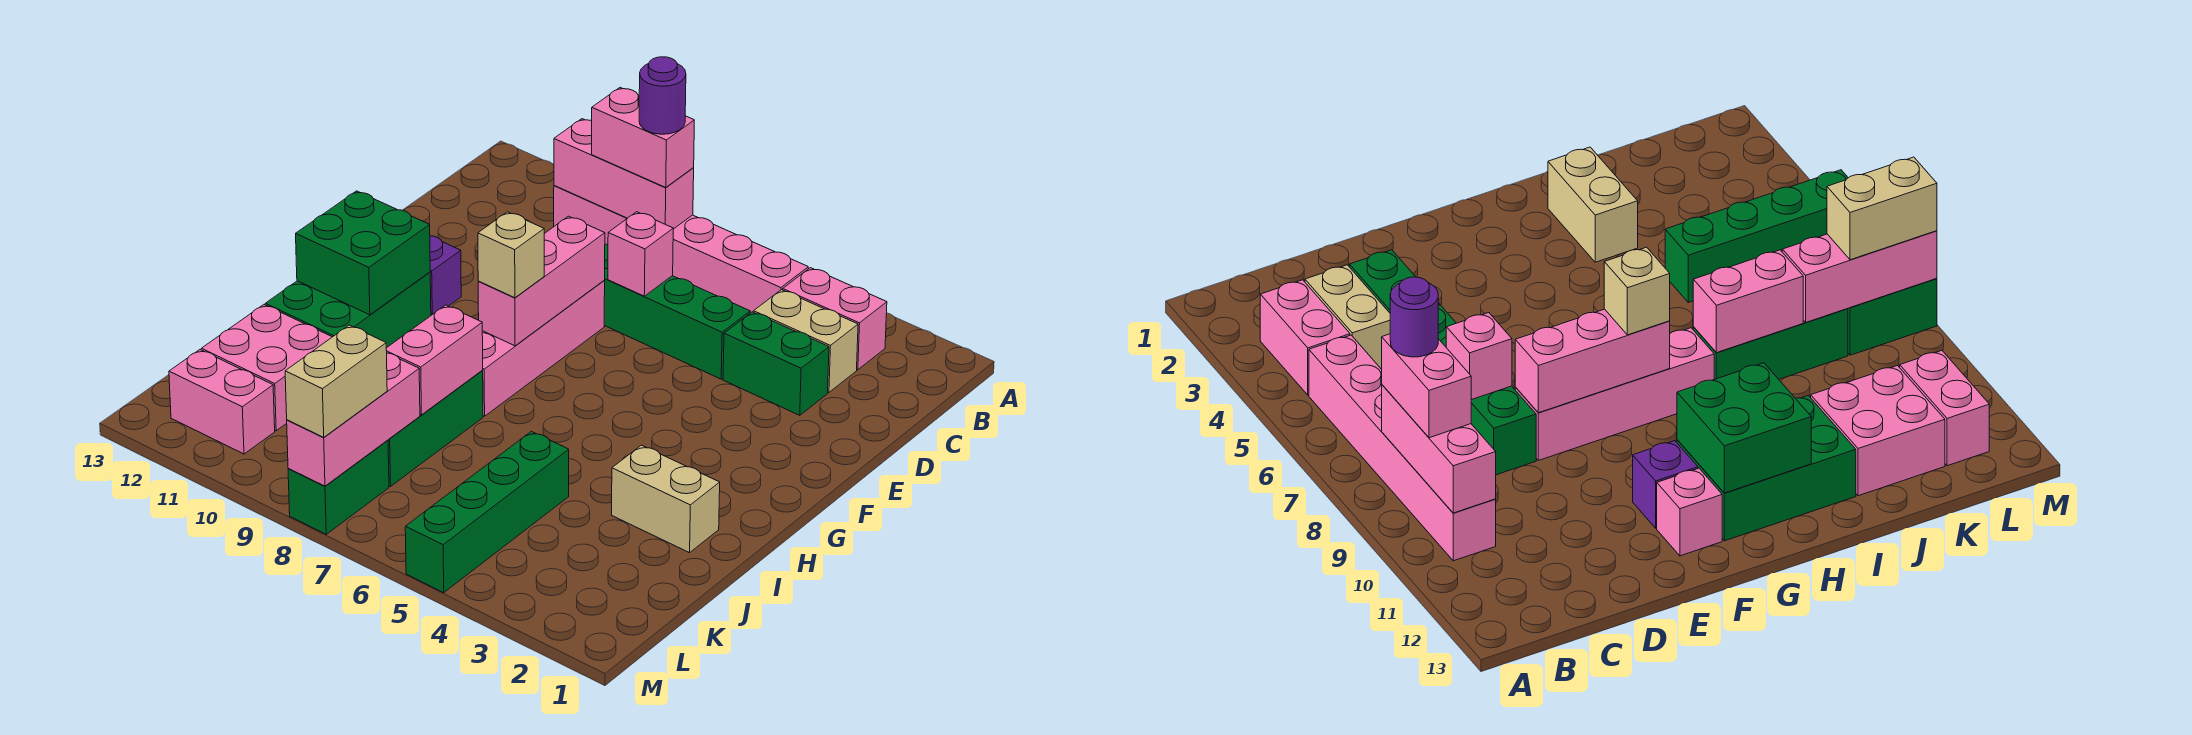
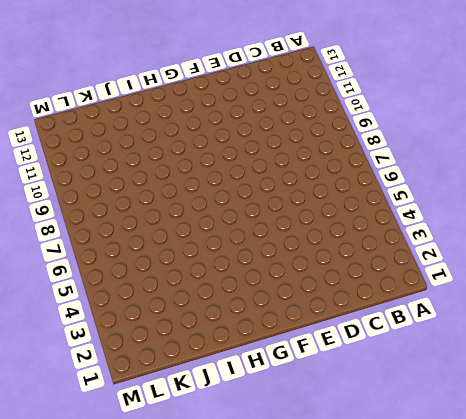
none -> pink 1x2 brick [783,268,887,370]
none -> pink 1x6 brick [554,186,808,313]
none -> tan 1x2 brick [754,290,858,392]

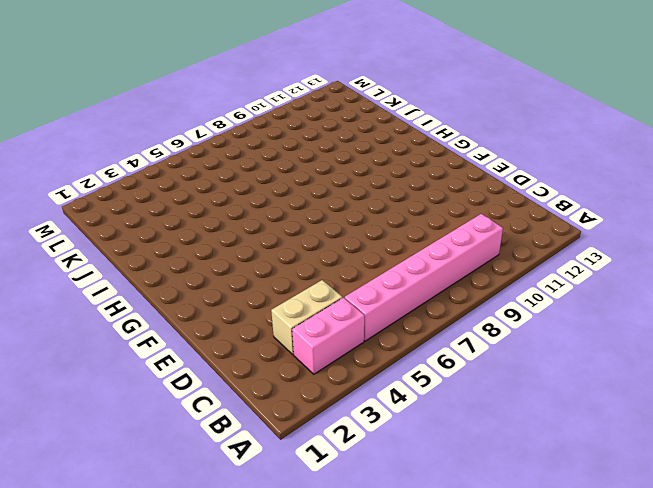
none -> green 1x2 brick [723,312,829,415]
none -> green 1x4 brick [604,244,750,379]
none -> pink 1x4 brick [482,281,605,416]

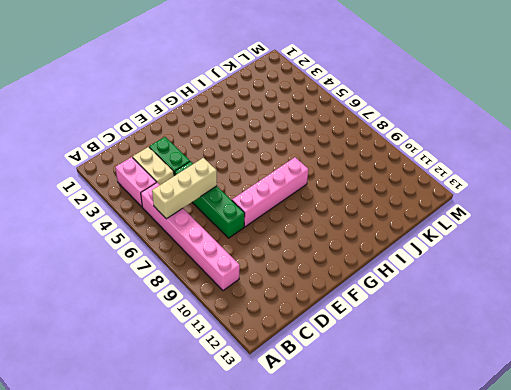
tan 1x3 brick [152,158,217,219] -> none
none -> purple 1x1 brick [430,236,461,315]
none -> pink 1x1 brick [1657,468,1722,556]
none -> green 2x3 brick [265,272,431,348]

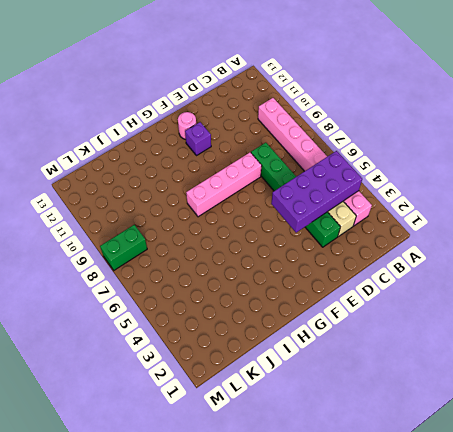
purple 2x4 brick [271,151,362,233] -> none
pink 1x1 round brick [178,112,196,139] -> pink 1x1 brick [1657,468,1722,556]
none -> green 2x3 brick [265,272,431,348]
none -> tan 1x2 brick [612,445,720,553]
none -> green 1x3 brick [388,371,483,486]

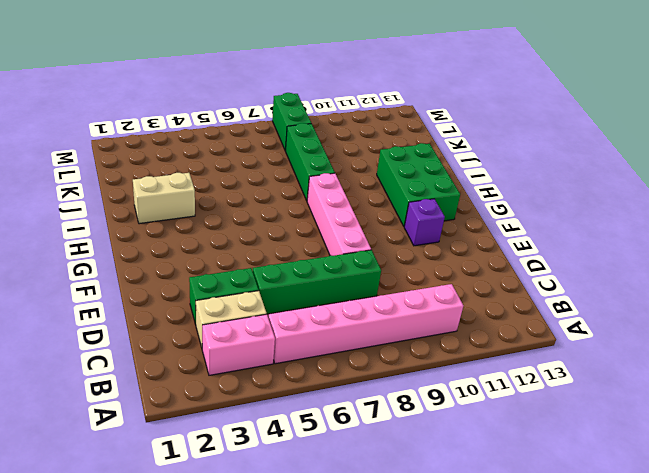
none -> pink 1x1 brick [1657,468,1722,556]
none -> green 1x4 brick [405,431,569,592]
none -> pink 2x2 brick [201,305,332,431]

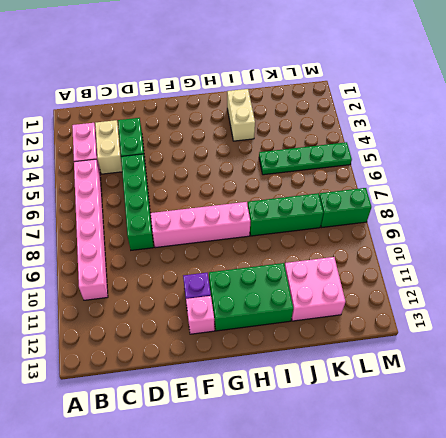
green 1x4 plate [259,142,352,175] -> green 1x4 brick [405,431,569,592]
none -> pink 1x2 brick [169,350,275,454]
none -> pink 1x3 brick [554,119,694,229]
none -> pink 1x1 brick [608,212,673,296]

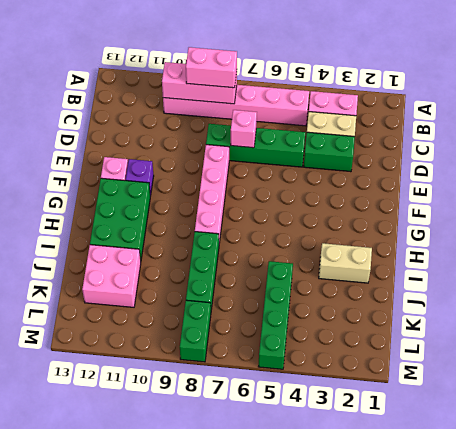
none -> pink 1x2 brick [169,350,275,454]
none -> pink 1x3 brick [478,216,605,346]
none -> green 2x2 brick [296,191,430,315]

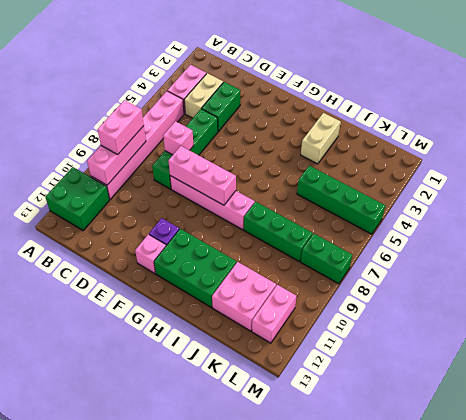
green 2x2 brick [45,167,110,231] -> green 2x2 brick moved to [296,191,430,315]
none -> pink 1x2 brick [386,305,483,415]
none -> pink 1x3 brick [287,353,420,486]
none -> tan 1x1 brick [478,212,544,298]

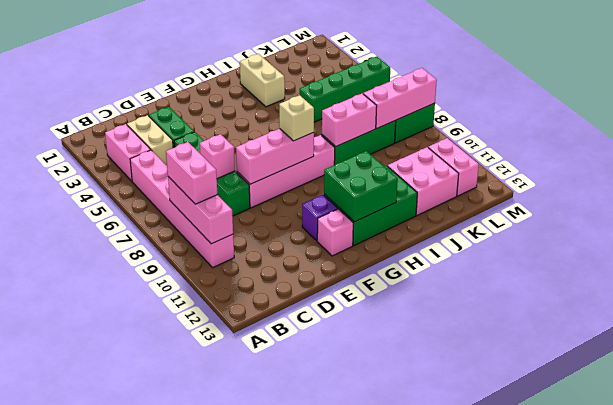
none -> tan 1x2 brick [285,325,387,437]
none -> purple 1x1 round brick [639,57,686,134]

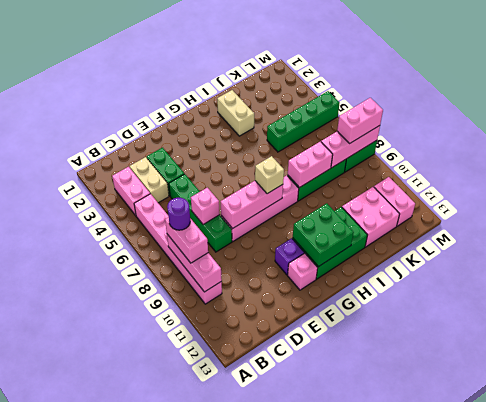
pink 1x2 brick [337,98,383,144] -> tan 1x2 brick [285,325,387,437]

